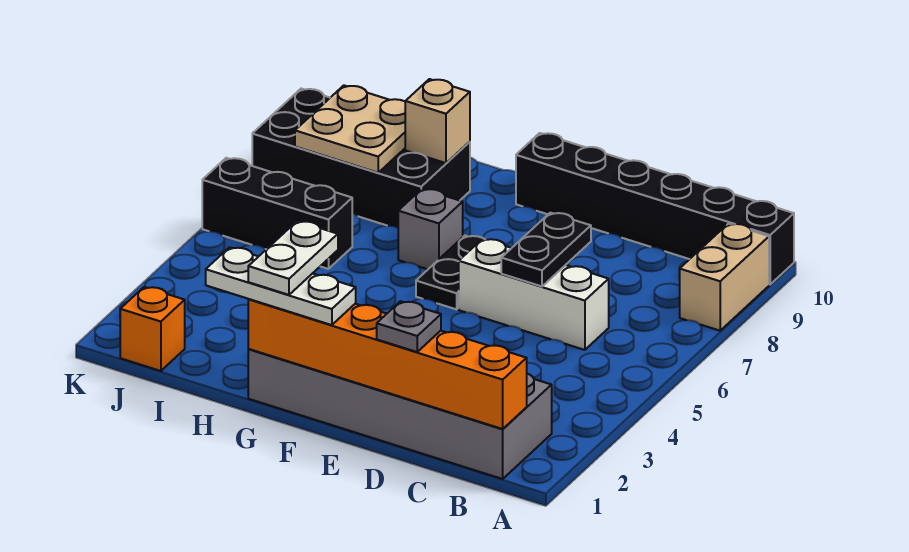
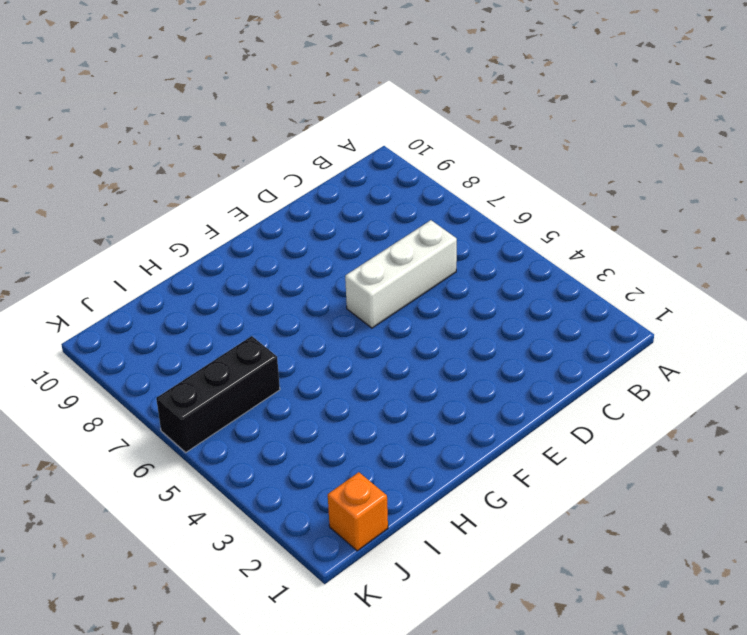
none -> tan 1x2 brick [680,224,769,331]
none -> black 1x6 brick [516,133,794,284]
none -> grey 2x6 brick [248,349,552,479]

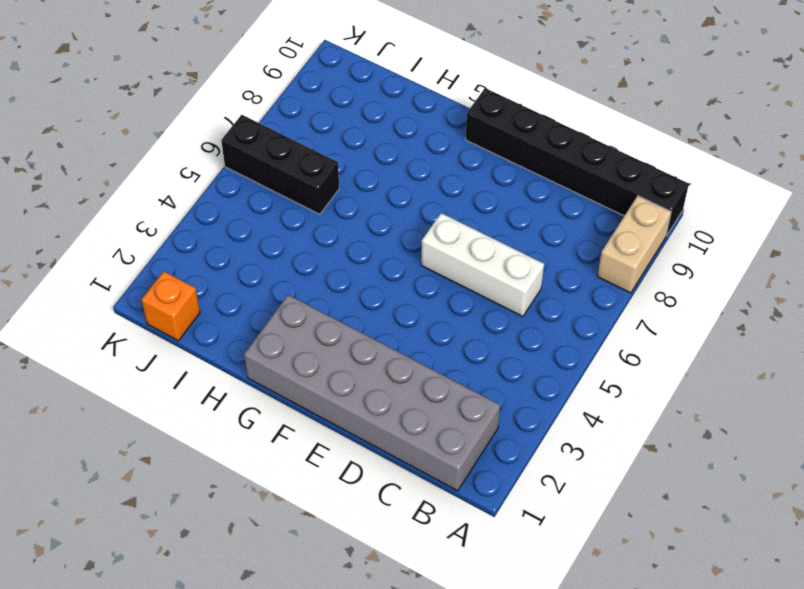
none -> black 1x2 plate [416,236,484,309]
none -> grey 1x1 brick [398,189,463,269]
none -> black 2x4 brick [252,89,470,228]

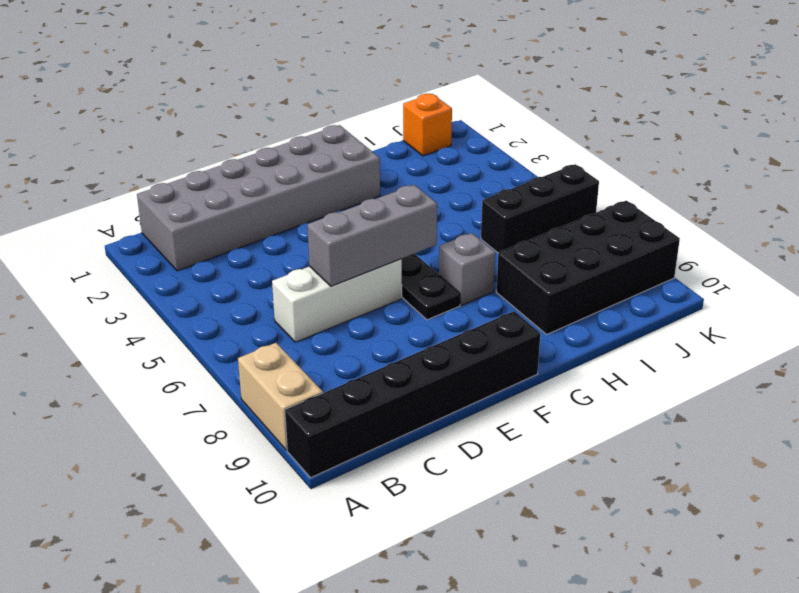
grey 1x3 brick [307,185,437,286] -> black 1x2 plate [501,213,591,286]
none -> orange 1x6 brick [248,299,527,429]
none -> tan 1x1 brick [405,79,470,163]
none -> tan 2x2 plate [295,86,405,173]

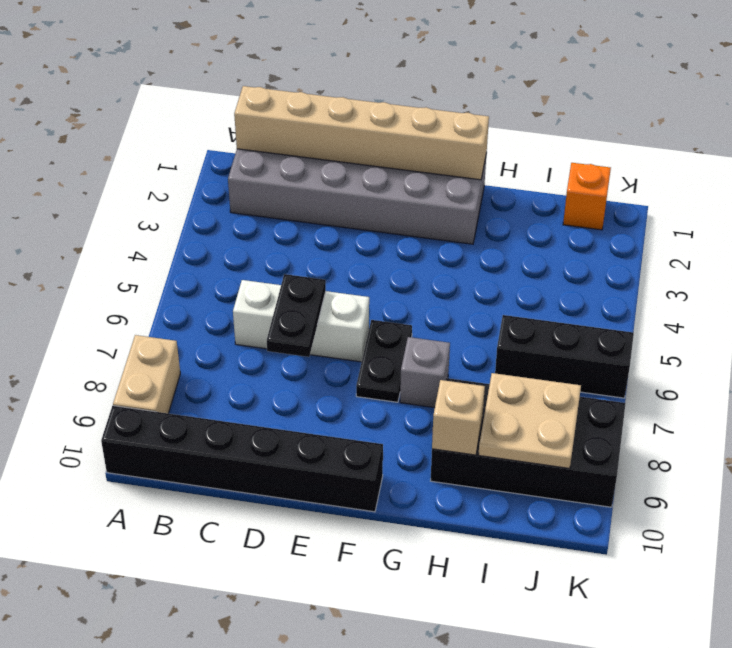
tan 1x6 brick [234,86,489,180] -> orange 1x6 brick [248,299,527,429]
none -> grey 1x1 plate [377,301,441,352]
none -> white 1x3 plate [206,247,356,325]
none -> white 1x2 plate [248,221,338,295]

